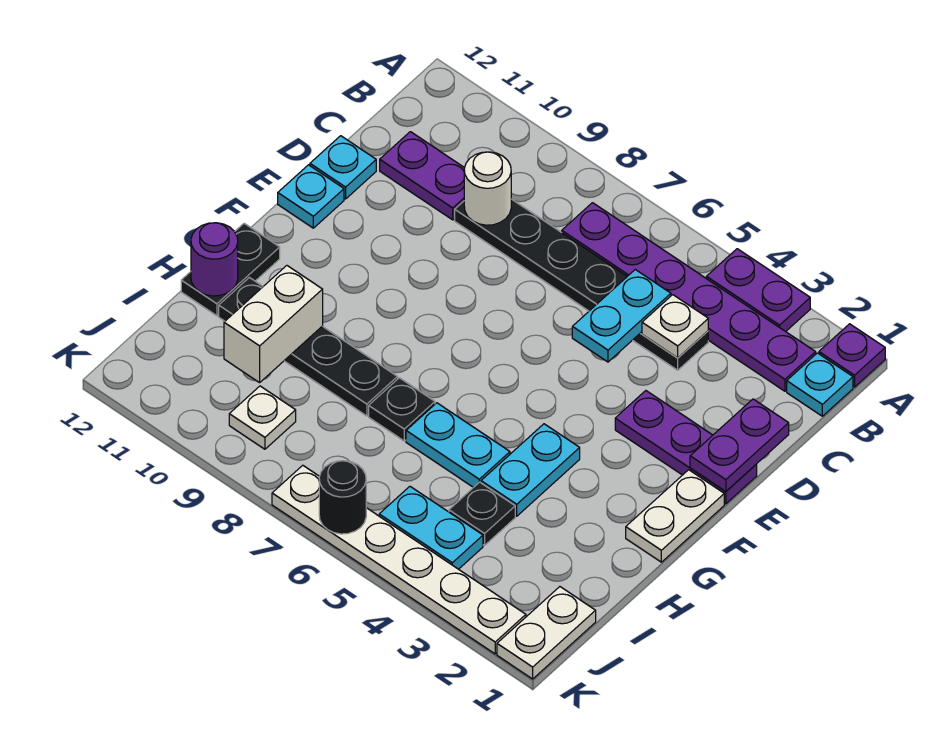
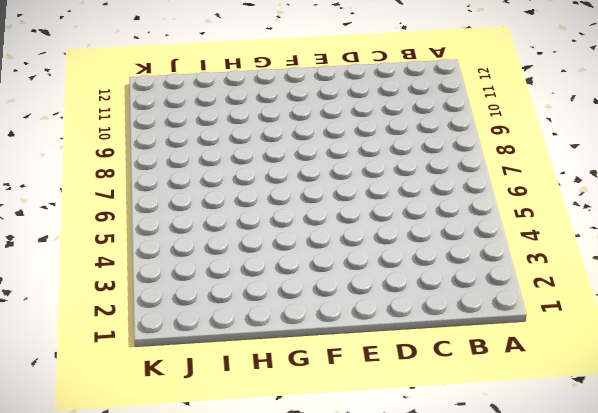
none -> purple 1x1 plate [819,324,885,387]
none -> purple 1x2 plate [706,249,810,332]
none -> cyan 1x1 plate [787,353,853,416]

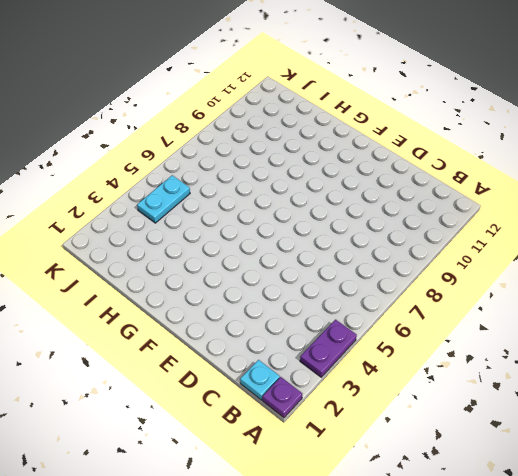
none -> purple 1x6 plate [562,203,816,391]
none -> black 1x6 plate [455,199,708,370]
none -> purple 1x2 plate [380,132,464,220]

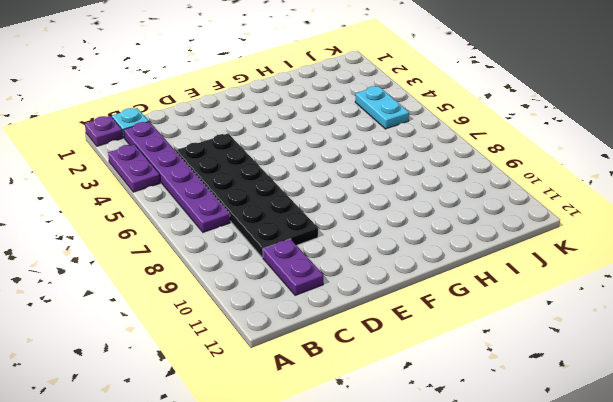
black 2x6 plate [176,134,318,258] -> black 1x6 plate [455,199,708,370]
none -> cyan 1x1 plate [310,136,376,199]
none -> purple 1x3 plate [615,391,757,504]
none -> cyan 1x1 plate [278,165,344,228]

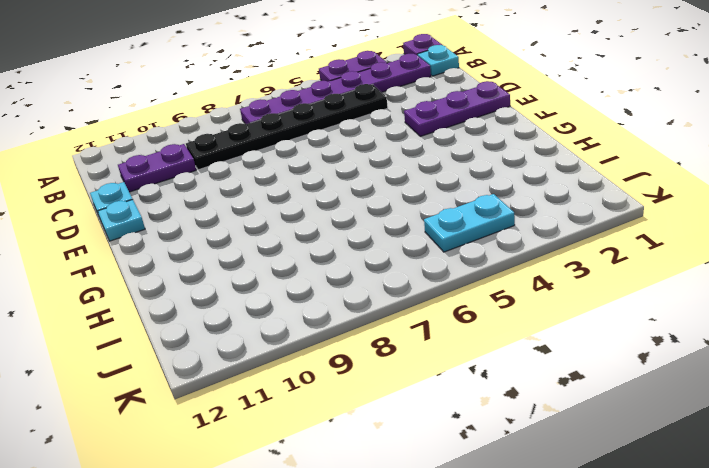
none -> white 1x2 plate [626,470,724,562]
none -> cyan 1x2 plate [481,424,580,516]
none -> black 1x2 plate [181,223,280,316]

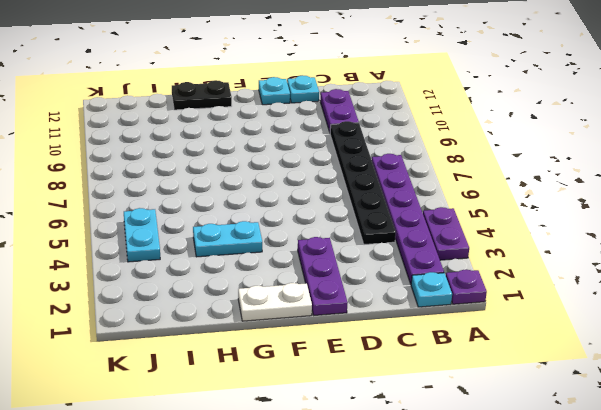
none -> cyan 1x2 plate [406,403,510,488]
none -> black 1x1 plate [369,378,435,441]
none -> black 1x4 plate [219,278,398,416]

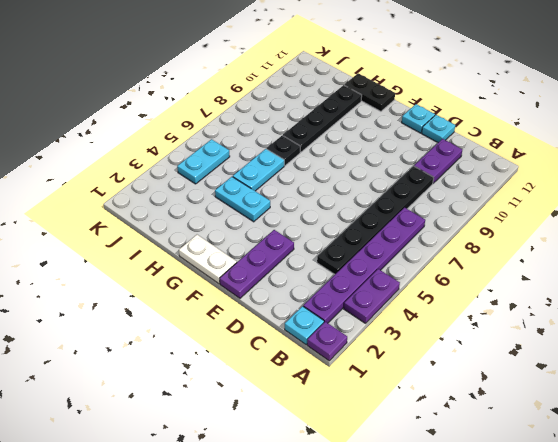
none -> black 1x1 plate [449,482,515,545]
none -> white 1x2 plate [497,587,596,679]
none -> white 1x1 plate [229,386,296,449]

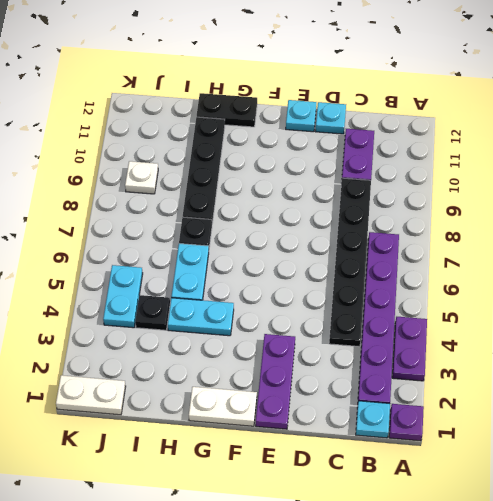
none -> white 1x6 plate [272,465,526,654]
none -> white 1x1 plate [642,295,708,358]
none -> cyan 1x2 plate [572,270,671,362]

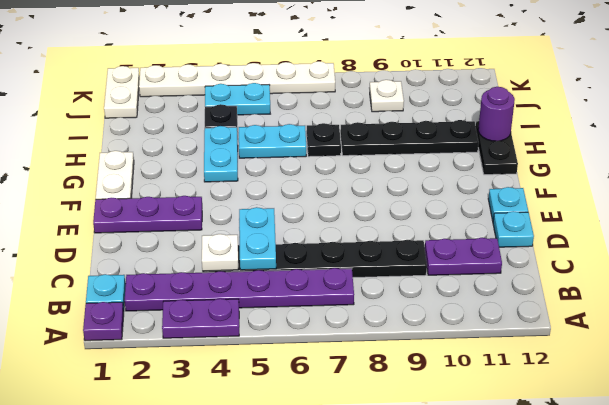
none -> white 1x1 round brick [464,152,511,225]
none -> purple 1x2 plate [690,399,789,491]
none -> white 1x2 brick [224,266,323,383]

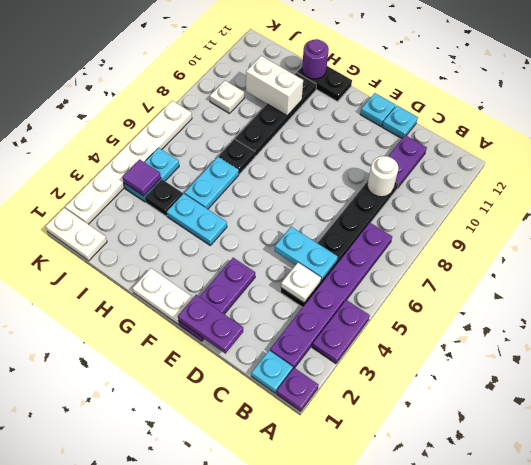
purple 1x1 tile [122,159,161,196] -> none
none -> black 1x1 round brick [319,461,366,534]

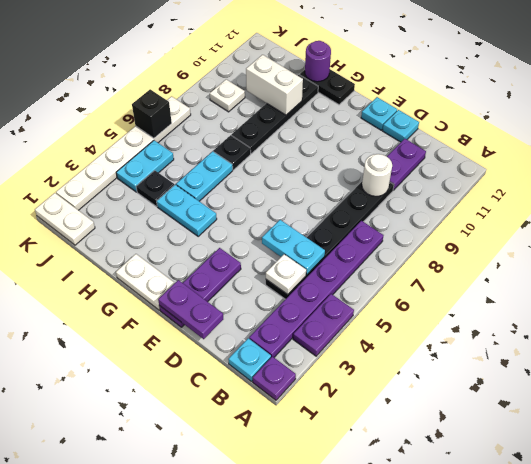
black 1x1 brick [132,89,172,138] -> black 1x1 round brick [319,461,366,534]

